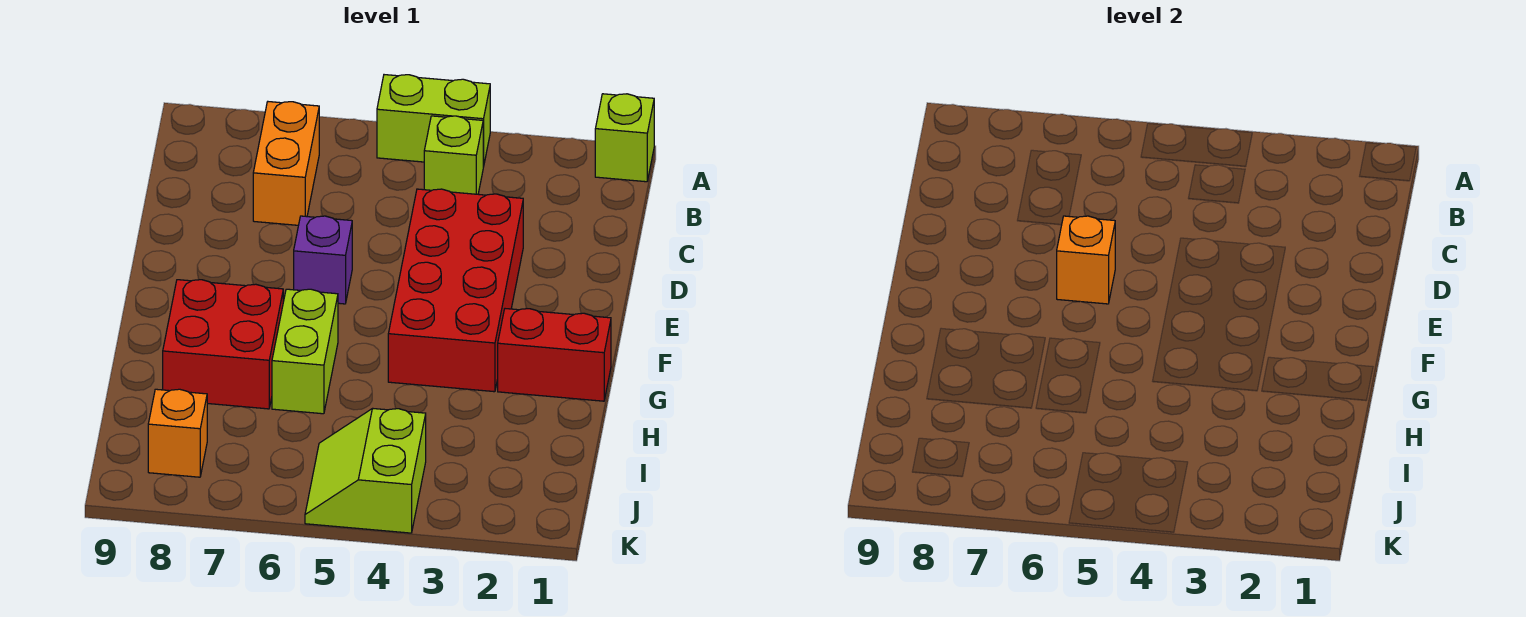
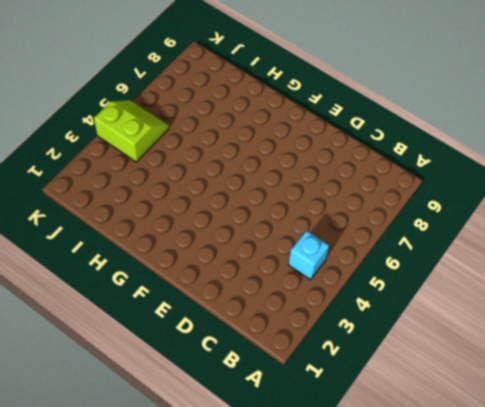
cyan 1x1 brick [288,231,329,280] -> lime 1x1 brick [424,116,483,194]
none -> lime 1x1 brick [595,94,654,182]
none -> lime 1x2 brick [377,75,490,167]
none -> orange 1x2 brick [253,102,319,225]

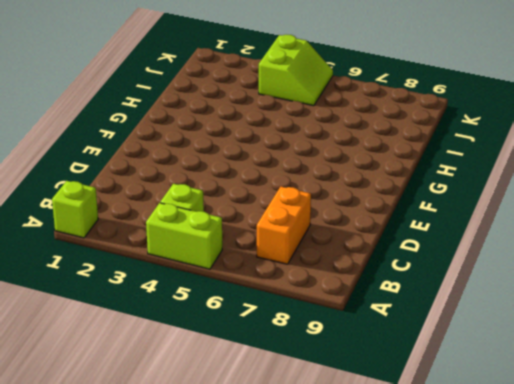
none -> red 2x4 brick [388,189,523,392]
none -> purple 1x1 brick [294,216,352,304]
none -> red 1x2 brick [498,309,611,401]

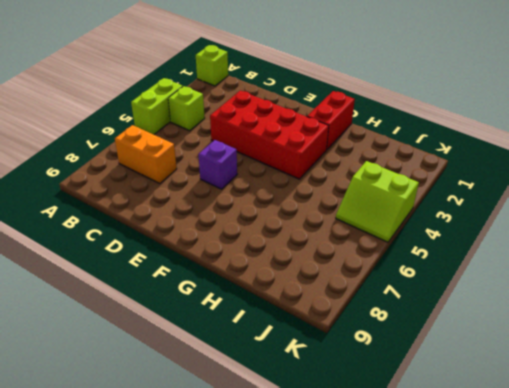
none -> lime 1x2 brick [272,289,338,414]
none -> red 2x2 brick [163,280,283,409]
none -> orange 1x1 brick [148,389,207,477]

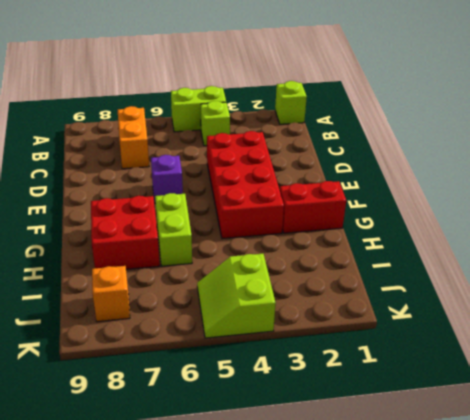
none -> orange 1x1 brick [1057,216,1115,304]

